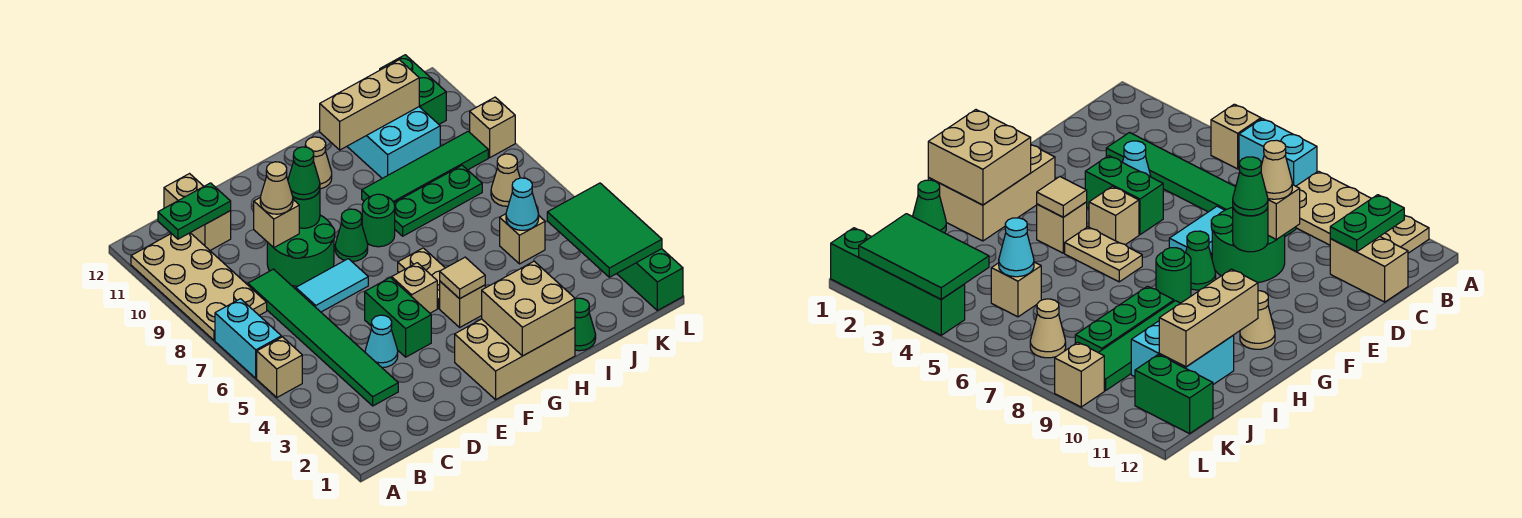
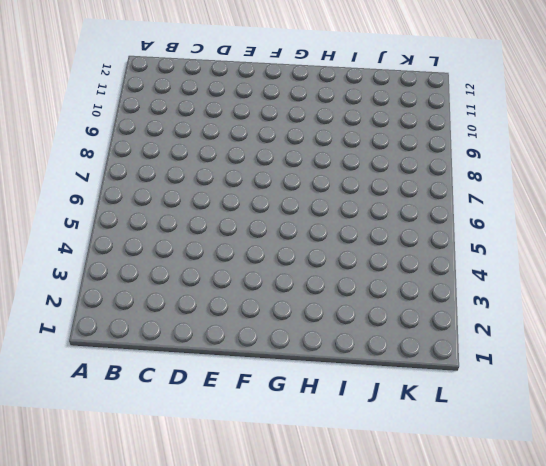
none -> tan 1x1 brick [257,337,302,397]
none -> cyan 1x2 brick [215,299,281,378]
none -> tan 2x4 plate [131,233,267,340]
none -> green 1x6 tile [248,269,398,406]

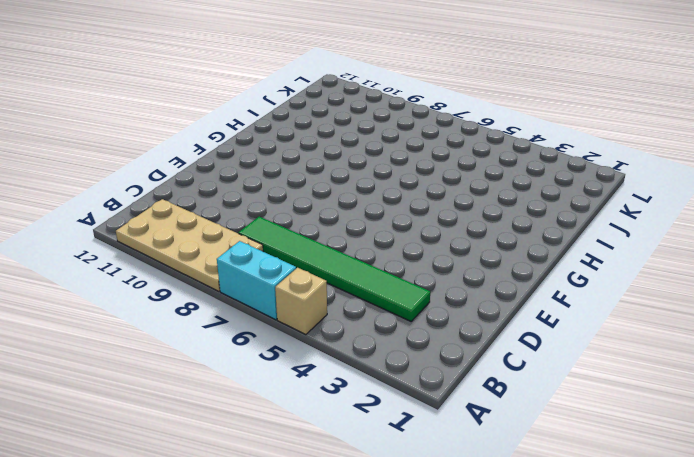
none -> tan 1x2 brick [164,174,231,250]
none -> cyan 1x1 cone [365,315,398,368]
none -> cyan 1x2 tile [296,259,368,312]
none -> green 2x2 round brick [267,215,335,286]

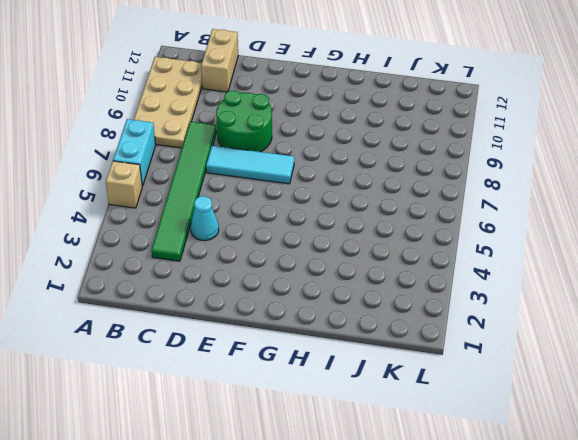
cyan 1x3 tile [206,146,294,184] -> cyan 1x2 tile [296,259,368,312]
none -> green 1x2 brick [365,277,431,357]
none -> tan 2x3 brick [455,319,575,400]
none -> tan 1x1 brick [392,263,437,313]
none -> green 1x1 cone [335,209,368,262]

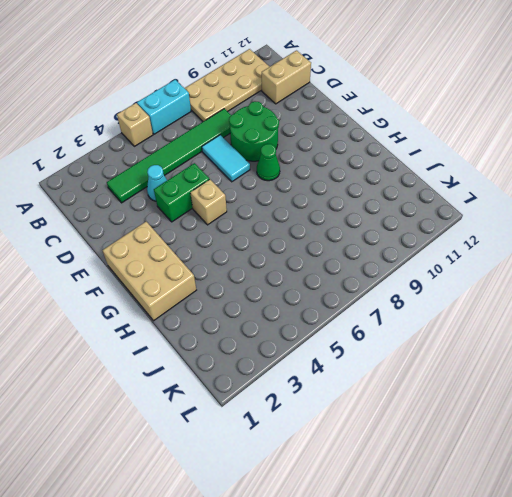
none -> tan 1x1 brick [440,281,485,327]
none -> tan 1x2 plate [398,248,445,308]
none -> green 1x1 round brick [362,194,395,247]
none -> tan 1x1 cone [305,137,332,189]

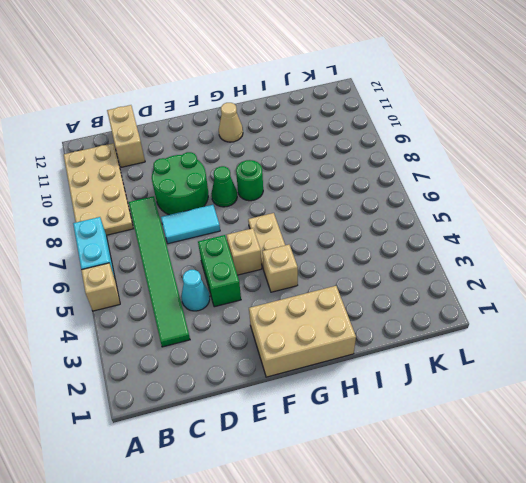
none -> green 1x3 plate [394,165,482,236]
none -> green 1x4 tile [362,131,488,202]
none -> green 1x1 cone [575,298,596,351]
none -> cyan 2x2 brick [347,107,440,178]

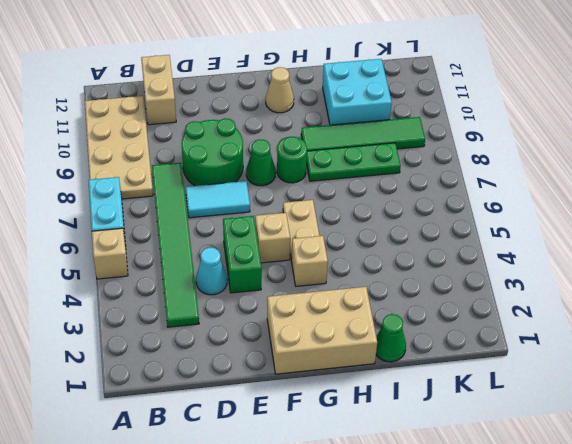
none -> tan 1x1 brick [500,214,545,264]
none -> tan 1x1 cone [491,154,520,206]
none -> green 1x2 brick [380,55,446,124]
none -> green 1x4 brick [617,249,683,310]

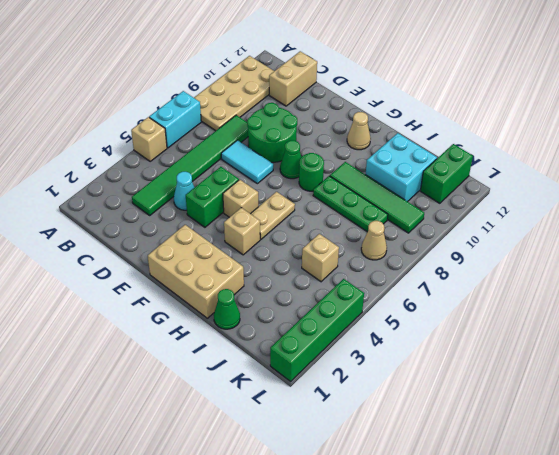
none -> tan 1x1 brick [470,97,515,158]
none -> green 1x2 plate [158,183,231,239]
none -> tan 1x1 brick [254,198,299,248]
none -> green 1x1 round brick [293,190,320,228]

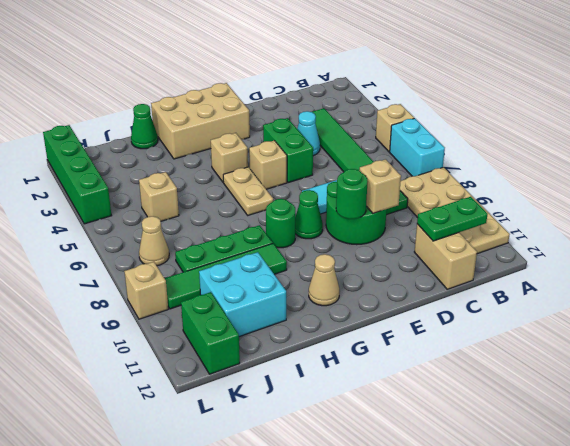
none -> tan 2x2 brick [482,261,575,356]
none -> tan 1x1 tile [440,257,485,299]
none -> tan 1x3 brick [320,60,419,150]
none -> cyan 1x1 cone [506,178,539,230]

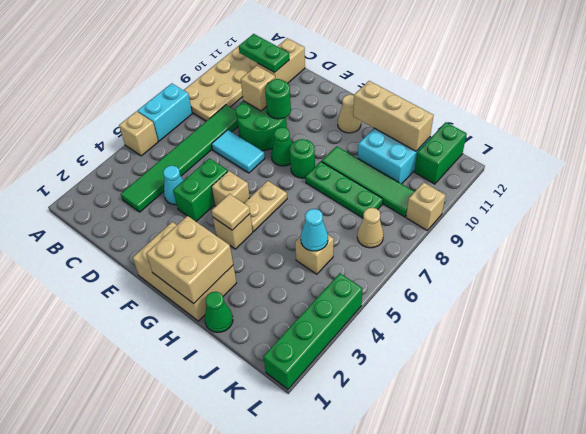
none -> green 2x3 tile [547,183,662,277]
none -> tan 1x1 cone [260,162,293,214]
none -> green 1x1 cone [288,147,320,199]

